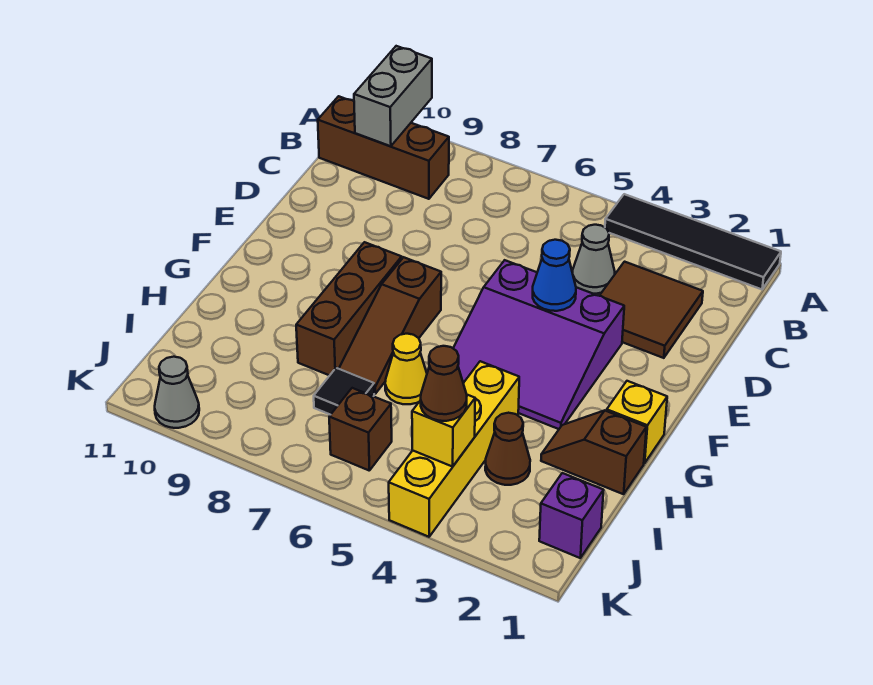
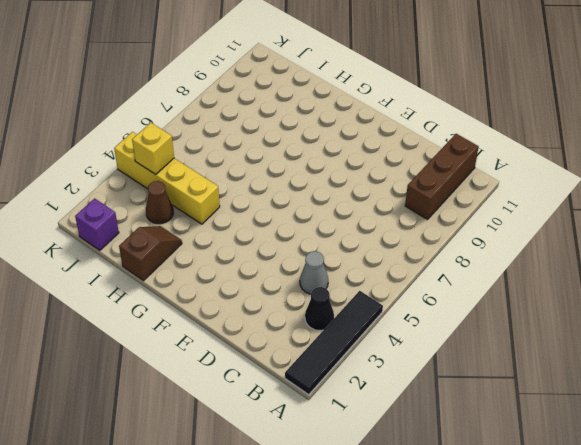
black 1x1 cone [305,287,334,331] -> none
none -> brown 2x2 tile [599,262,703,358]
none -> purple 3x3 slope [453,260,624,429]
none -> brown 1x3 slope [339,257,441,394]

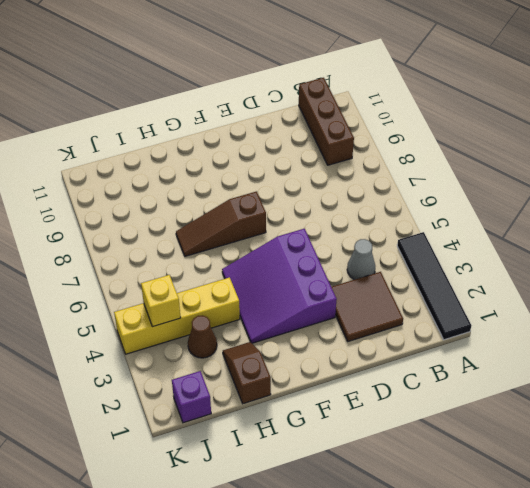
none -> brown 1x3 brick [296,242,402,376]
none -> yellow 1x1 brick [607,381,667,463]
none -> yellow 1x1 cone [385,334,427,404]

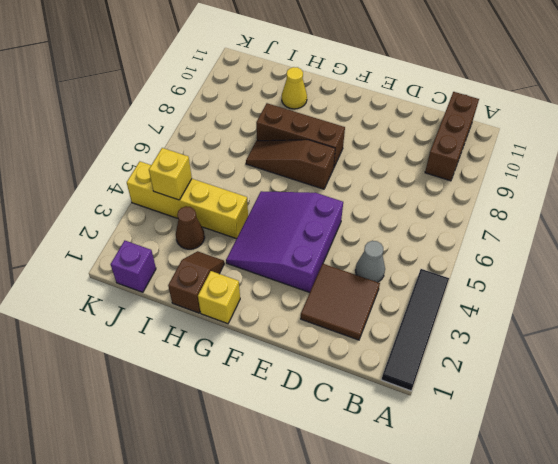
yellow 1x1 cone [282,67,307,109] -> yellow 1x1 cone moved to [385,334,427,404]
none -> black 1x1 tile [314,368,374,415]
none -> brown 1x1 brick [329,388,392,471]
none -> grey 1x1 cone [155,357,199,428]

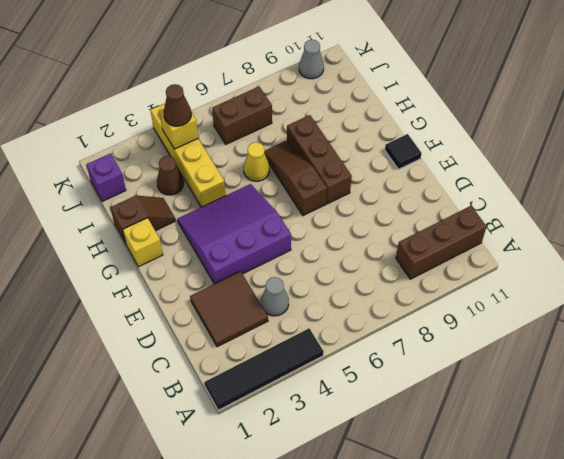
black 1x1 tile [385,134,422,169] -> black 1x1 tile moved to [314,368,374,415]
brown 1x2 brick [212,87,272,144] -> brown 1x1 brick [329,388,392,471]
none -> grey 1x2 brick [354,46,432,146]
none -> blue 1x1 cone [533,240,576,311]

